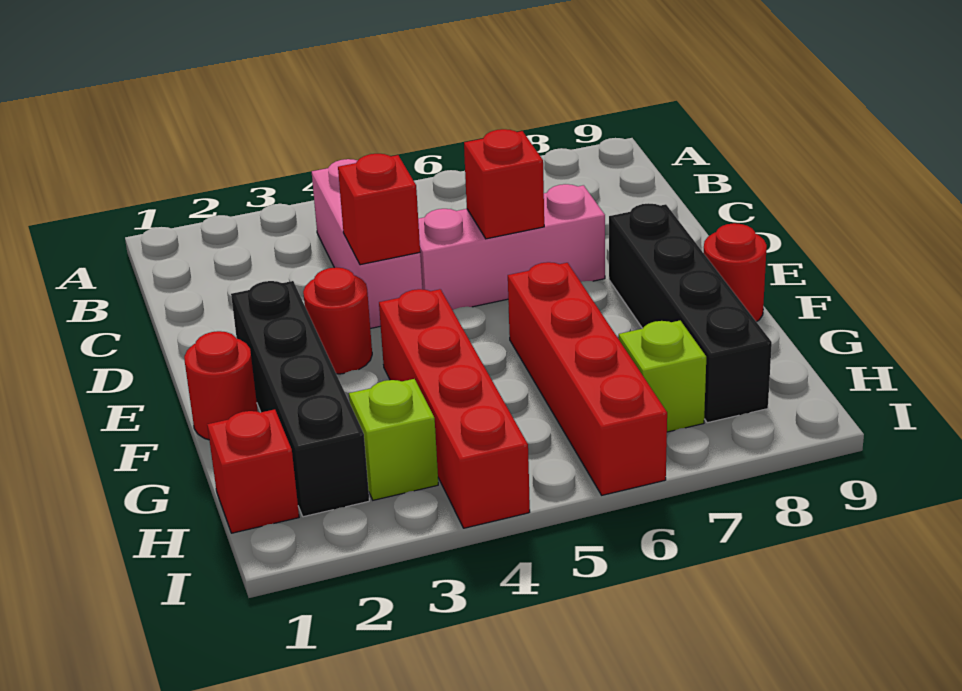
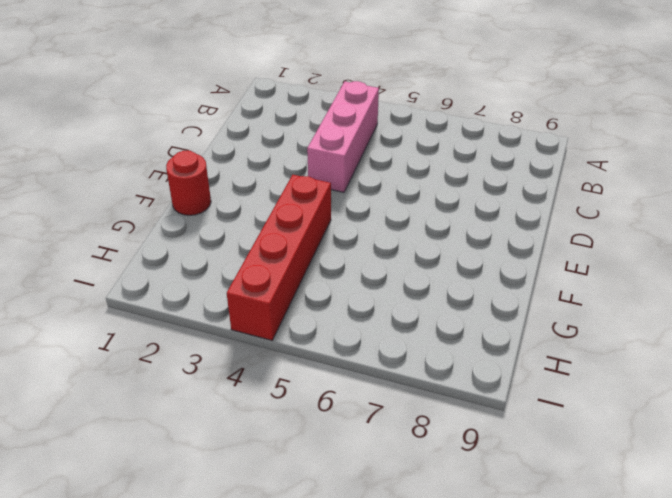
none -> pink 1x3 brick [418,184,605,310]
none -> black 1x4 brick [231,281,369,517]
none -> red 1x1 round brick [303,268,372,374]

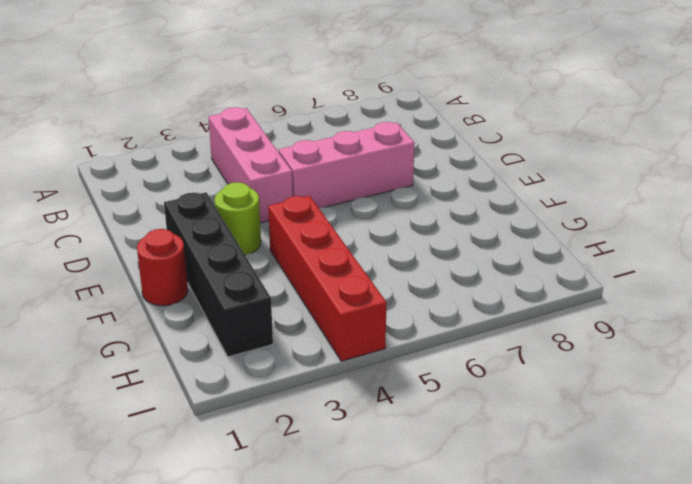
lime 1x1 round brick [214,182,261,255] -> red 1x1 round brick [303,268,372,374]
none -> black 1x4 brick [609,203,772,423]
none -> red 1x4 brick [508,262,667,495]
none -> red 1x1 round brick [704,223,767,322]

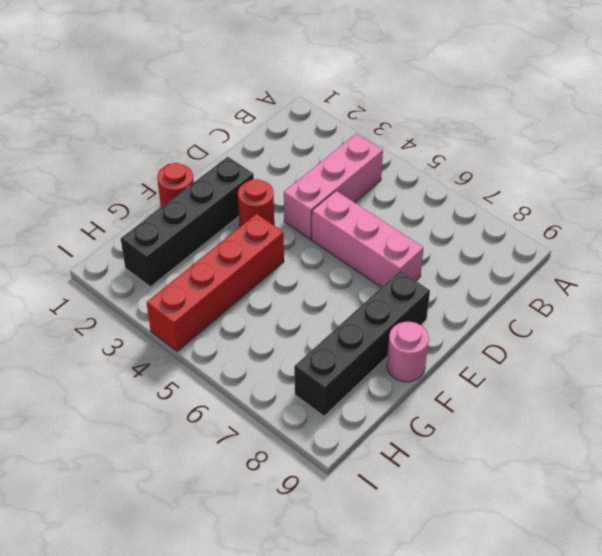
pink 1x1 round brick [387,322,429,382] -> red 1x1 round brick [704,223,767,322]
none -> red 1x4 brick [508,262,667,495]
none -> red 1x1 brick [207,409,299,533]
none -> lime 1x1 brick [349,379,438,500]

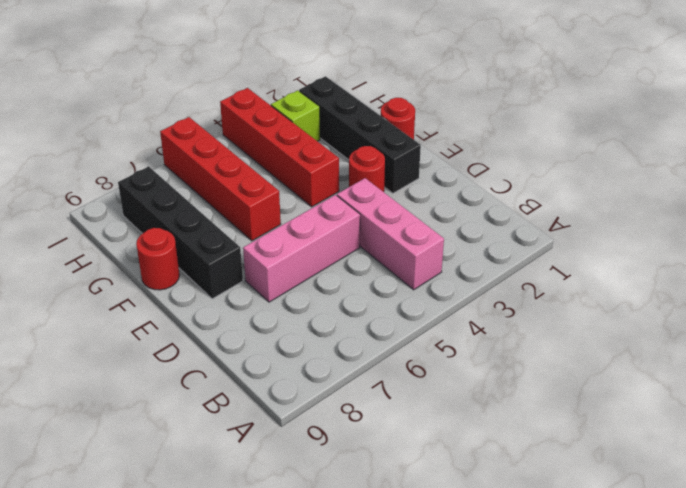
none -> red 1x1 brick [207,409,299,533]
none -> lime 1x1 brick [619,321,706,432]
none -> red 1x1 brick [338,154,420,265]

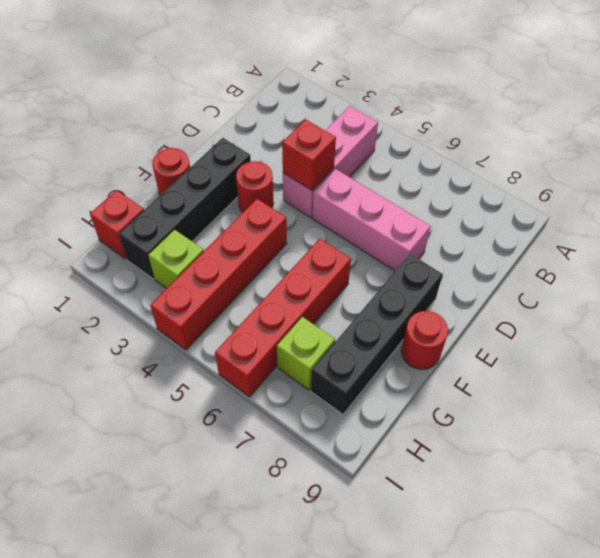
none -> red 1x1 brick [464,129,544,239]

